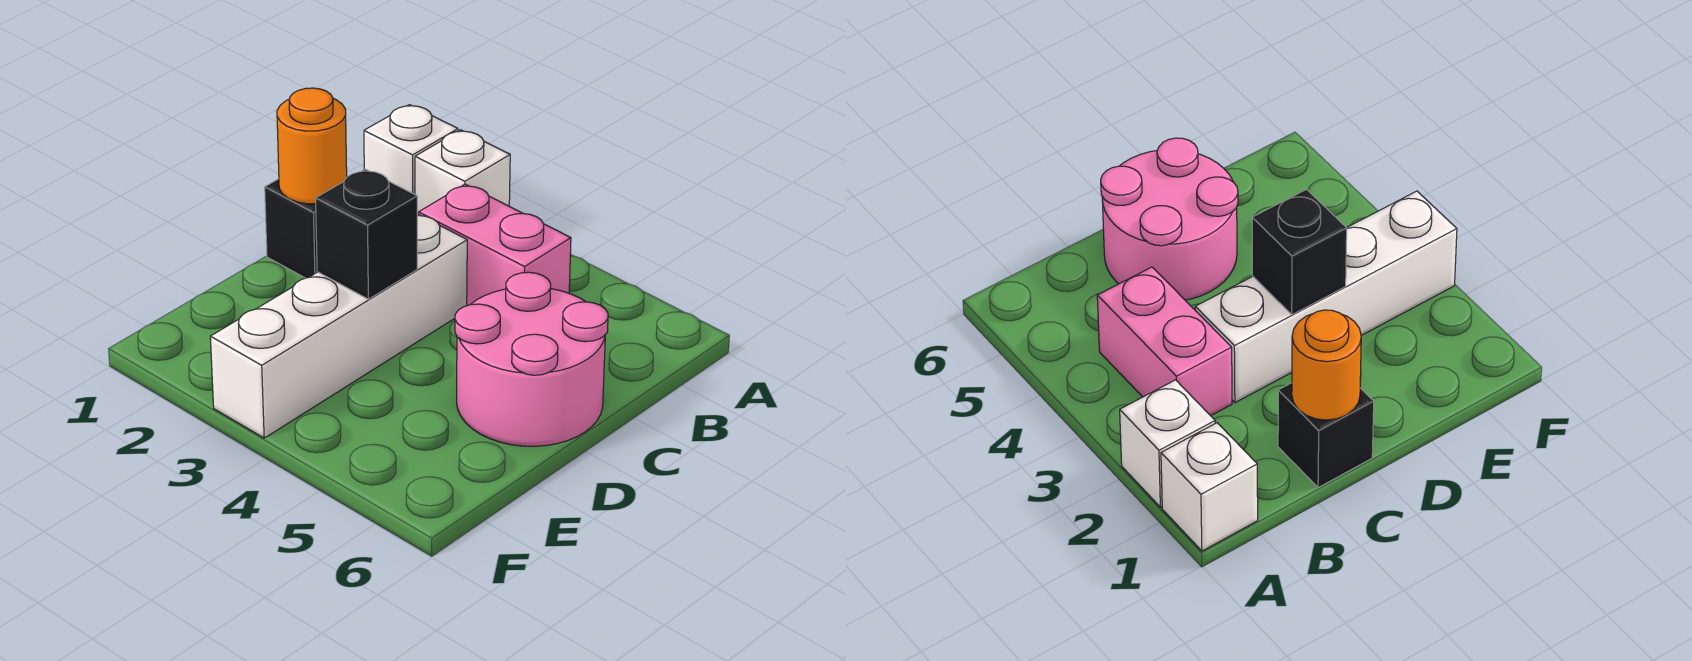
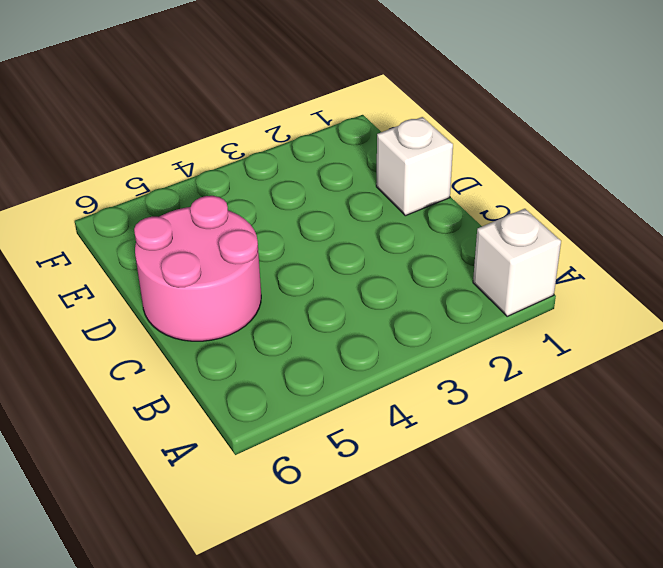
white 1x1 brick [376,117,453,216] -> white 1x1 brick moved to [415,130,510,214]
none -> pink 1x2 brick [419,184,571,306]
none -> black 1x1 brick [265,179,317,278]

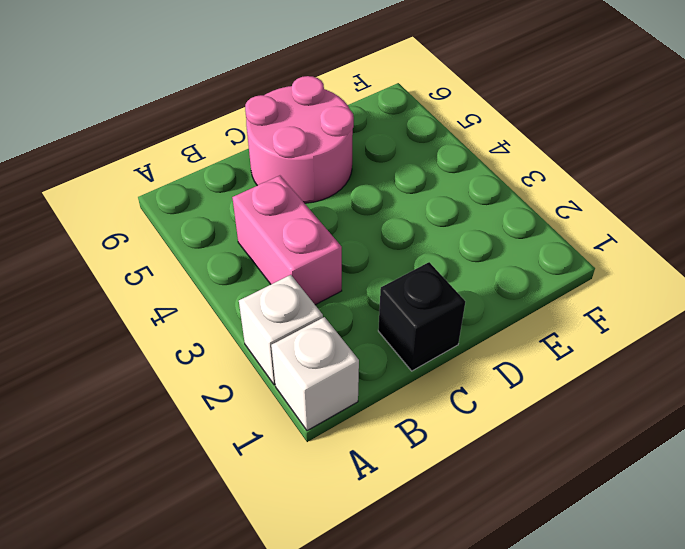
none -> white 1x4 brick [210,214,467,438]
none -> orange 1x1 round brick [277,88,347,204]

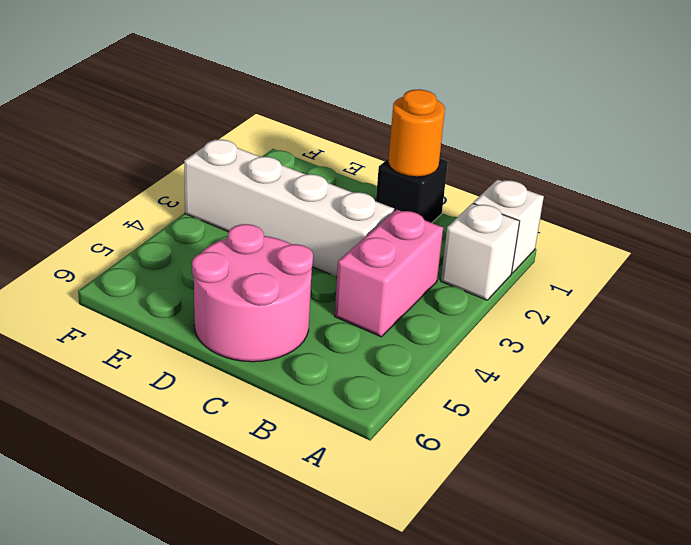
none -> black 1x1 brick [316,169,417,299]

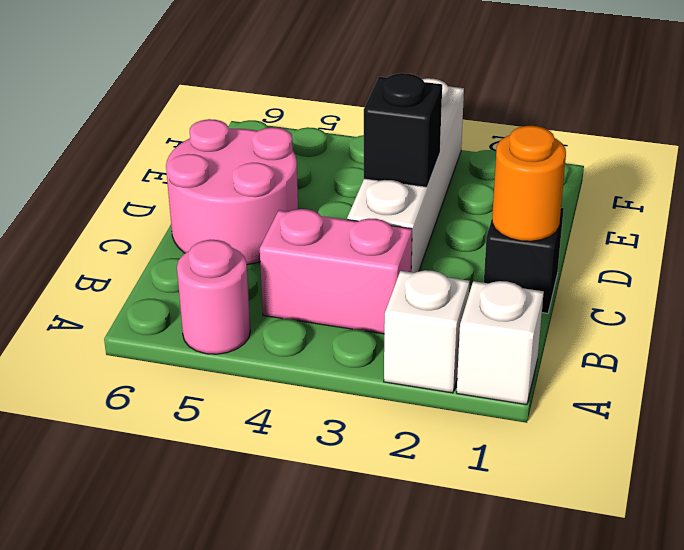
pink 1x1 round brick [177,240,250,354] -> none

